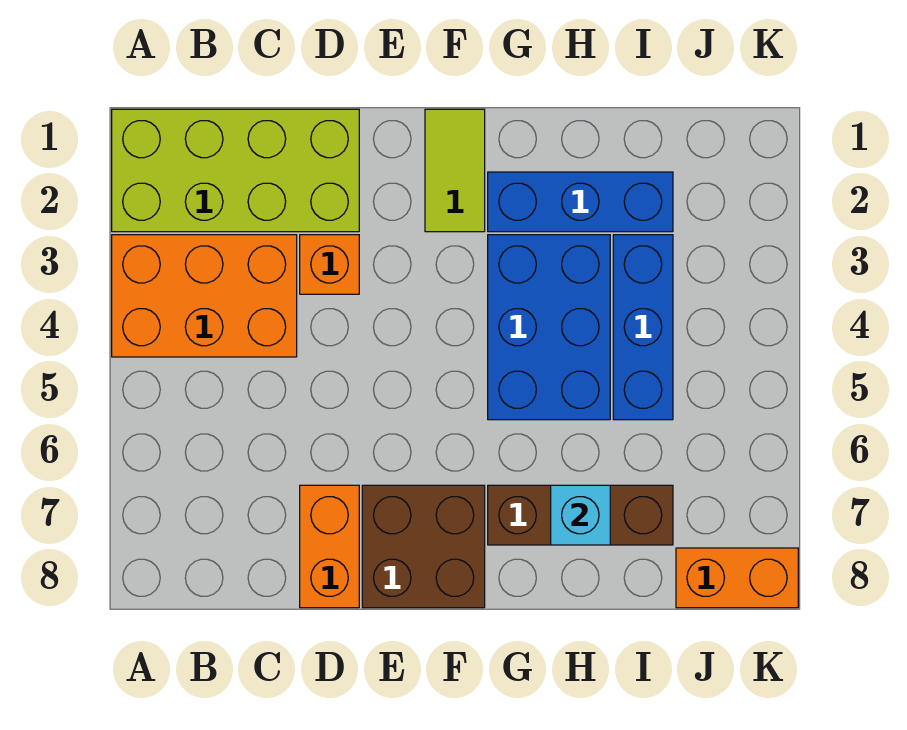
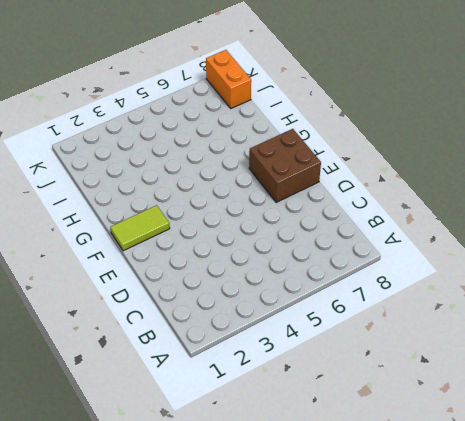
none -> lime 2x4 brick [112,109,359,232]
none -> orange 2x3 brick [112,235,297,357]
none -> orange 1x1 brick [300,235,359,294]

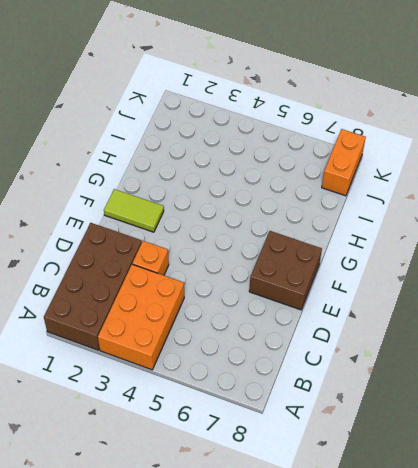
brown 2x4 brick [44,223,142,350] -> lime 2x4 brick [112,109,359,232]
none -> orange 1x2 brick [300,485,359,608]
none -> blue 1x3 brick [488,172,673,232]
none -> blue 2x3 brick [488,235,610,420]

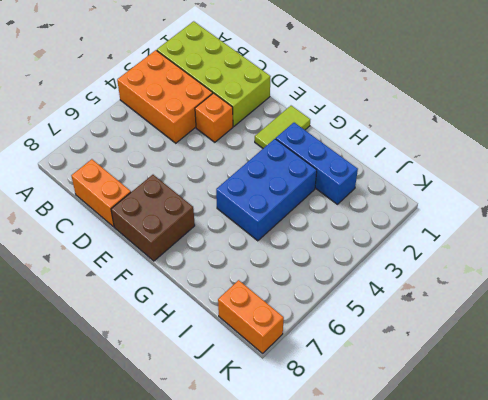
orange 1x2 brick [71,159,131,227] -> orange 1x2 brick turned to [300,485,359,608]
none -> brown 1x3 brick [488,485,673,545]
none -> blue 1x3 brick [613,235,673,420]
none -> cyan 1x1 brick [551,485,610,545]

